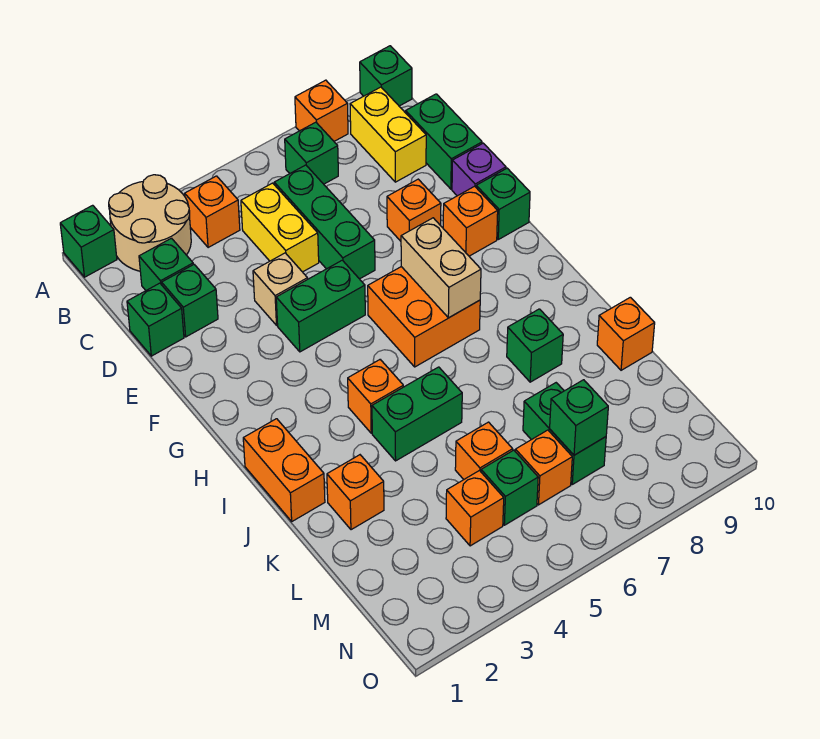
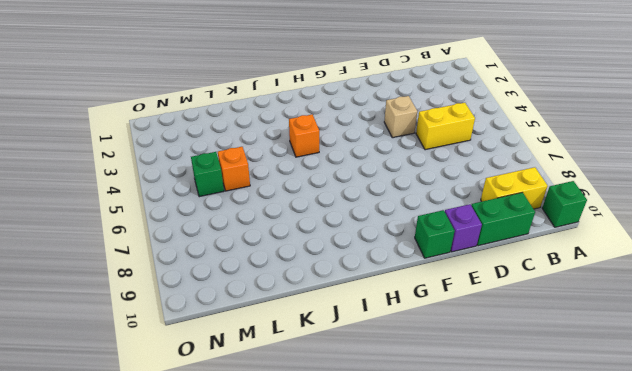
none -> green 1x1 brick [60,205,117,277]
none -> tan 2x2 round brick [109,175,191,271]
none -> orange 1x1 brick [295,80,348,141]
none -> orange 1x1 brick [185,176,240,248]

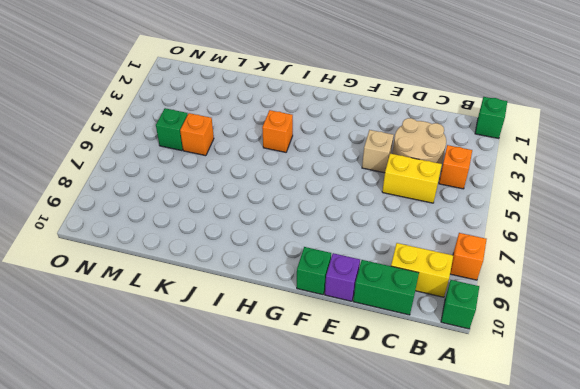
tan 2x2 round brick [392,118,446,164] -> tan 2x2 round brick moved to [109,175,191,271]
none -> green 1x1 brick [285,122,338,184]
none -> green 1x1 brick [139,238,193,290]
none -> green 1x3 brick [274,165,375,279]
none -> green 1x1 brick [127,283,184,356]

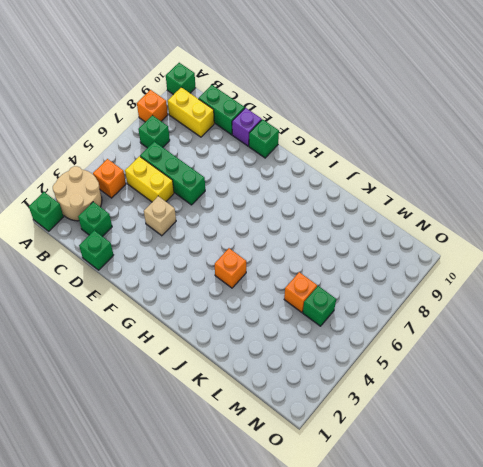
none -> green 1x1 brick [162,264,218,337]
none -> orange 1x1 brick [387,179,441,241]
none -> green 1x2 brick [276,260,365,352]
none -> orange 1x1 brick [443,186,498,256]

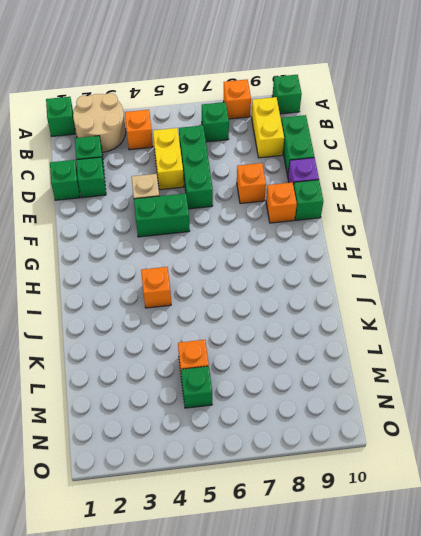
none -> orange 2x2 brick [368,267,480,367]
none -> orange 1x2 brick [243,419,325,521]
none -> green 1x2 brick [372,367,462,461]
none -> green 1x1 brick [507,309,563,382]

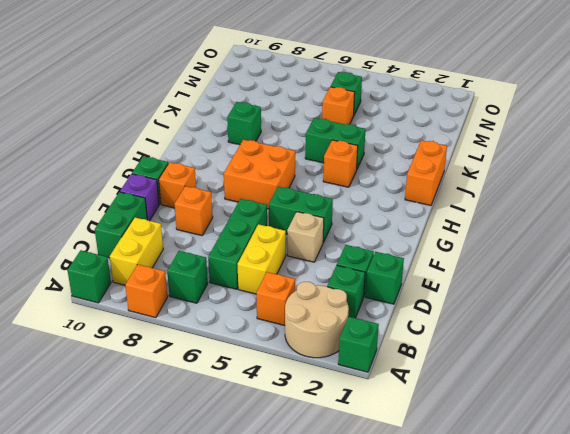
none -> orange 1x1 brick [327,455,384,530]
none -> orange 1x1 brick [597,297,655,370]
none -> green 1x2 brick [523,383,606,484]
none -> orange 1x1 brick [446,471,504,546]

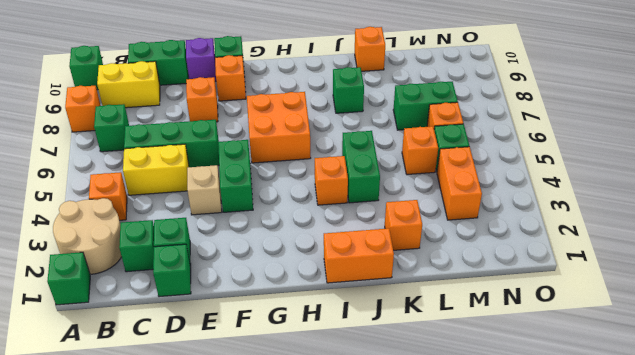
orange 1x2 brick [437,147,482,220] -> orange 1x1 brick [446,471,504,546]
none -> tan 1x2 brick [401,218,481,318]
none -> green 1x1 brick [550,380,608,455]

